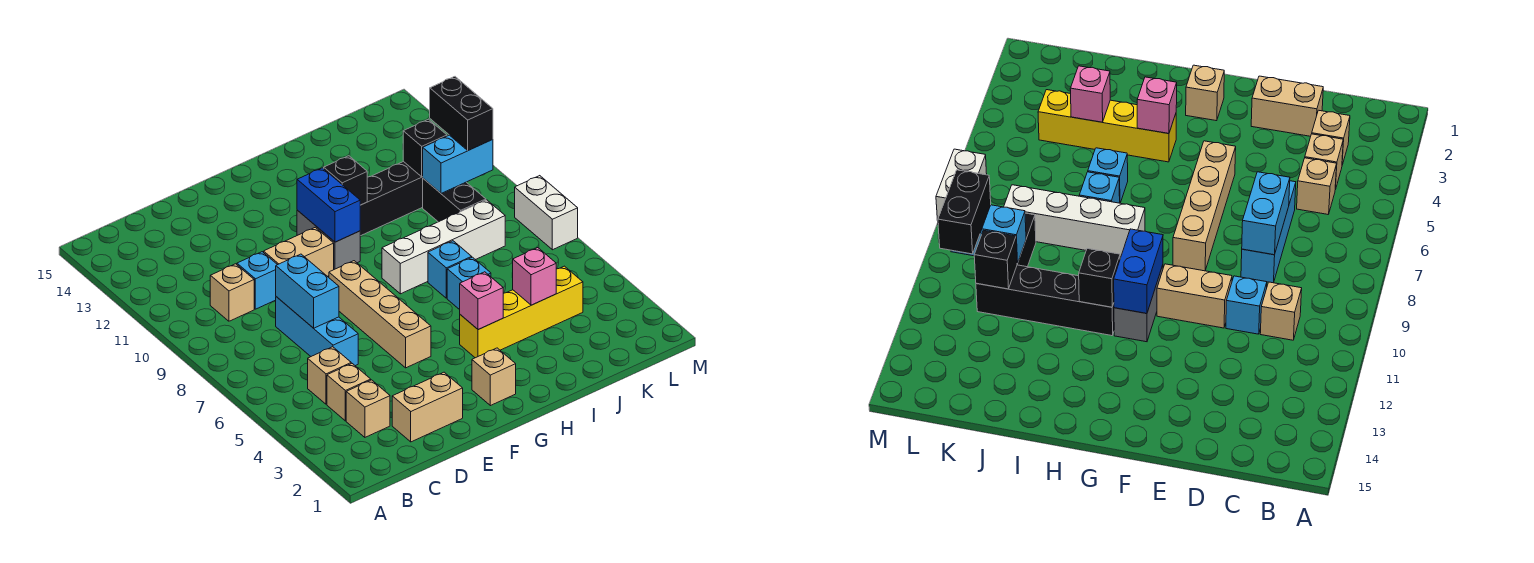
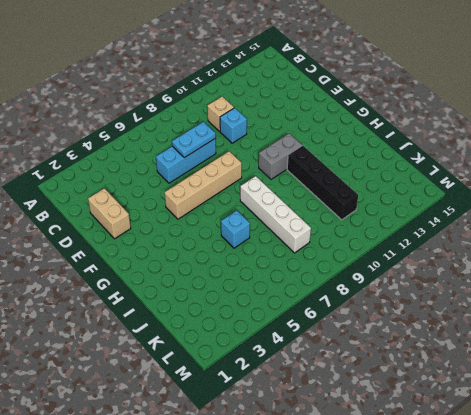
cyan 1x2 plate [172,122,216,158] -> cyan 1x2 brick [276,254,339,328]
none -> tan 1x1 brick [346,380,390,437]
none -> tan 1x1 brick [327,363,371,421]
none -> tan 1x1 brick [308,347,351,404]

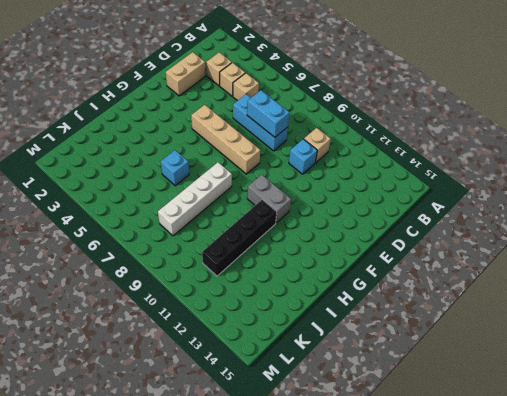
none -> tan 1x2 brick [264,227,334,276]
none -> tan 1x1 brick [472,348,516,406]
none -> yellow 1x4 brick [460,266,583,358]

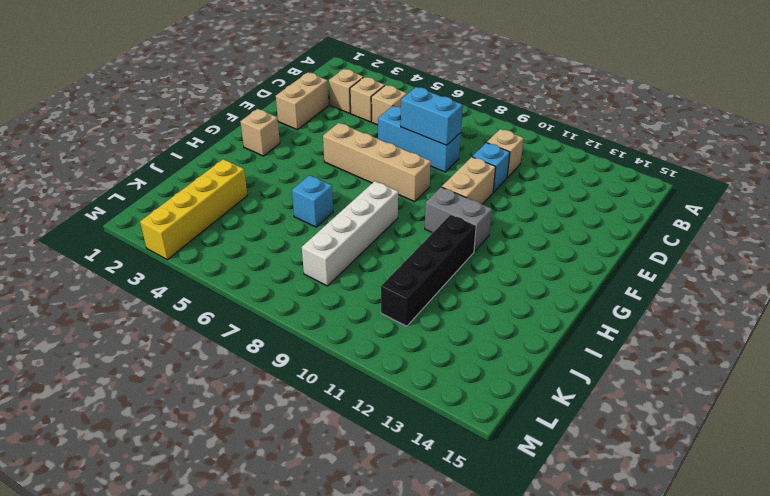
yellow 1x4 brick [140,159,247,260] -> yellow 1x4 brick moved to [460,266,583,358]
none -> cyan 1x1 brick [428,241,472,298]
none -> black 1x2 brick [423,179,486,222]
none -> white 1x2 brick [515,176,578,250]

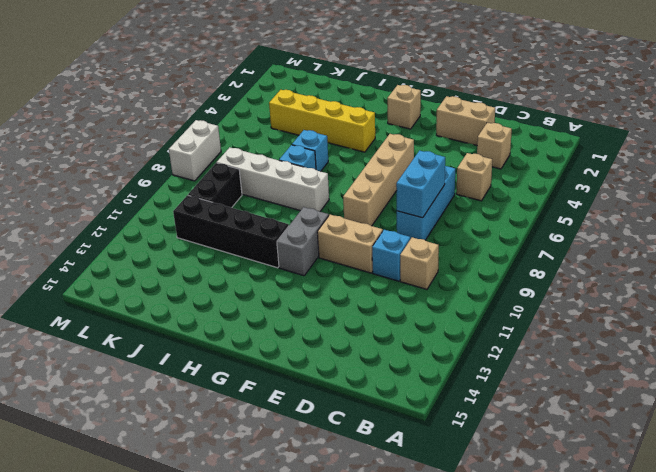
none -> tan 1x1 brick [327,363,371,421]
none -> blue 1x2 brick [297,168,360,242]
none -> pink 1x1 brick [460,272,503,330]

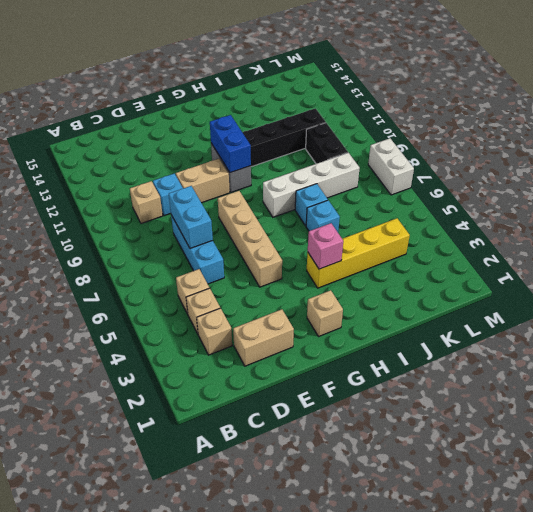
none -> black 1x1 brick [324,156,367,205]
none -> pink 1x1 brick [513,248,556,305]
none -> cyan 1x2 brick [423,135,493,193]

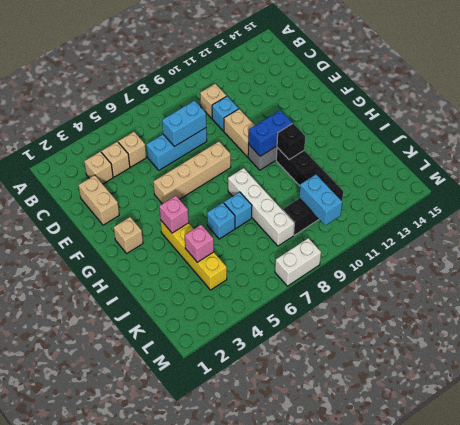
none -> black 1x1 brick [403,119,447,177]
none -> black 1x2 brick [430,77,493,150]

